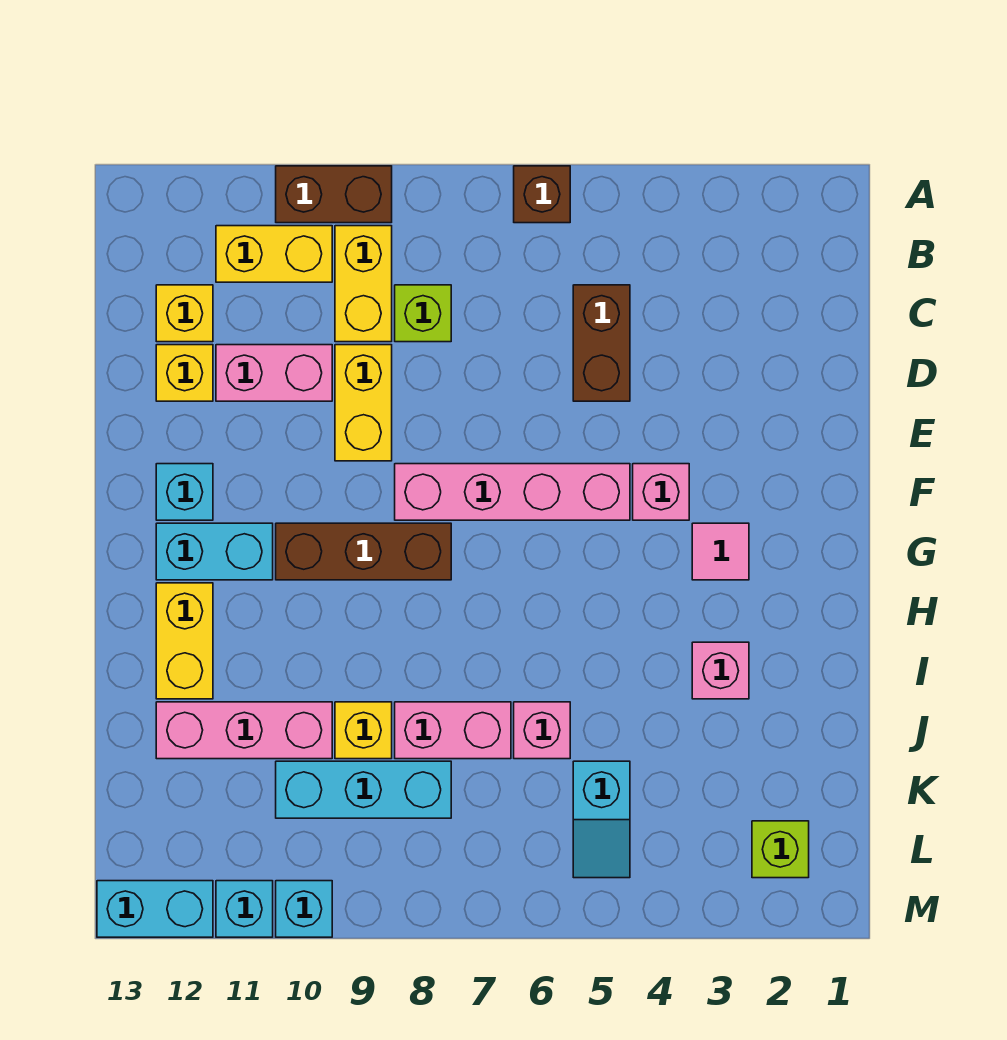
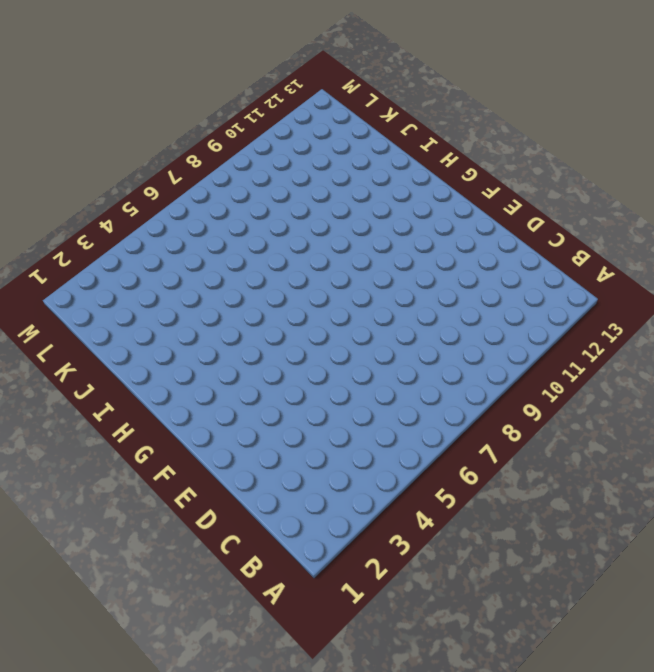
none -> brown 1x1 brick [514,166,570,223]
none -> brown 1x2 brick [276,166,392,223]
none -> yellow 1x2 brick [335,226,392,342]

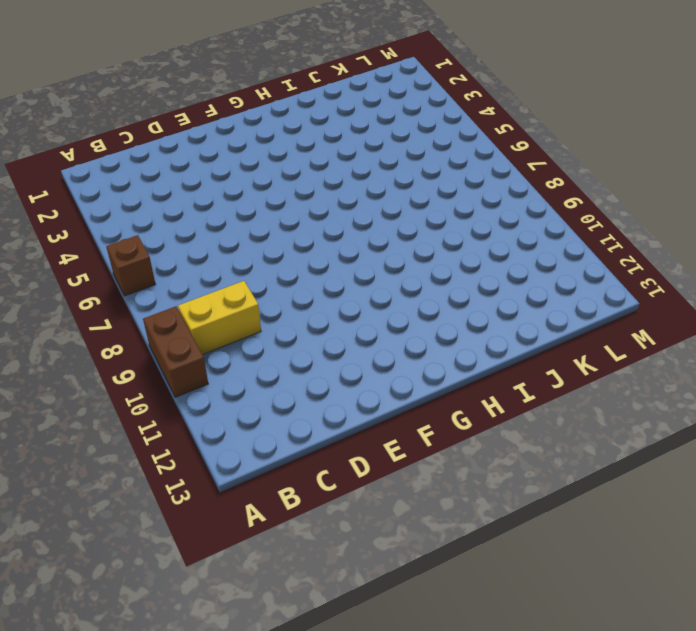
none -> yellow 1x2 brick [216,226,332,282]
none -> brown 1x2 brick [573,285,630,401]
none -> lime 1x1 brick [395,285,451,342]

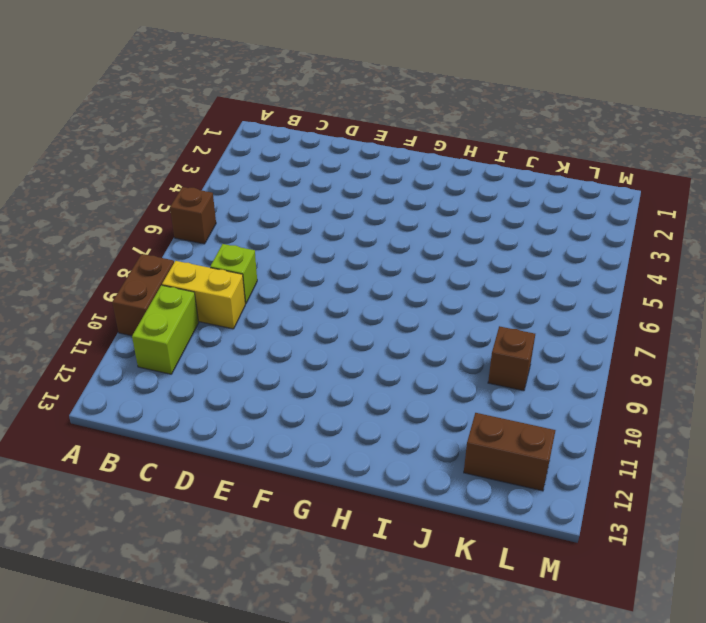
lime 1x2 brick [132,285,199,374] -> yellow 1x2 brick [216,226,332,282]
brown 1x1 brick [488,326,535,391] -> cyan 1x3 brick [276,761,451,818]
brown 1x2 brick [464,413,555,491] -> brown 1x2 brick moved to [573,285,630,401]
none -> yellow 1x1 brick [156,285,213,342]
none -> yellow 1x2 brick [335,345,392,461]
none -> pink 1x2 brick [216,345,332,401]

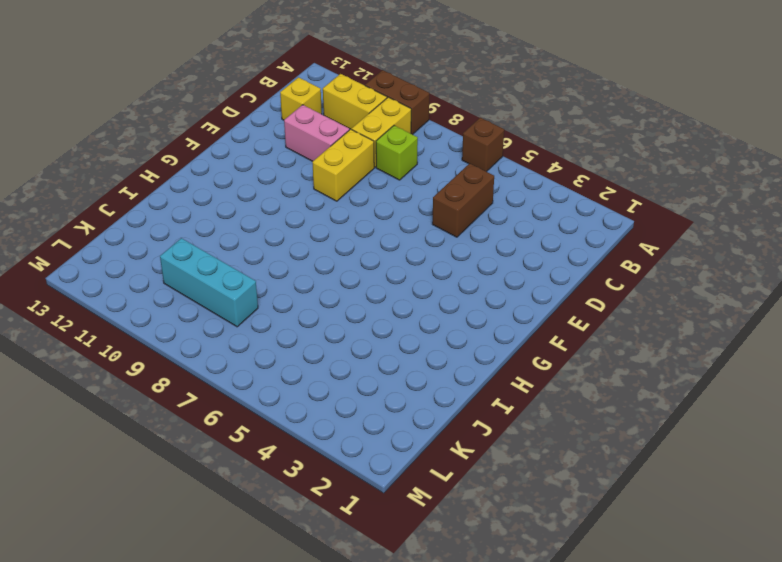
none -> yellow 1x1 brick [156,345,213,401]
none -> pink 1x1 brick [633,464,689,520]
none -> pink 1x4 brick [395,464,630,520]

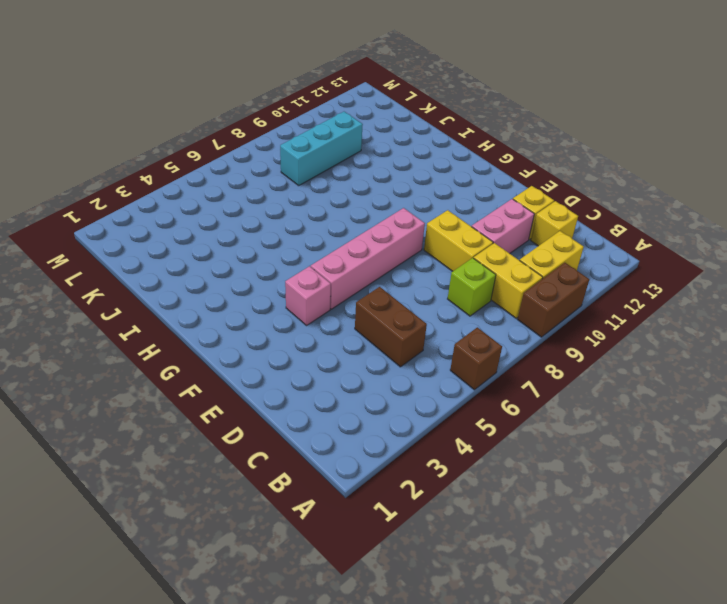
none -> cyan 1x1 brick [156,464,213,520]
none -> pink 1x1 tile [692,523,749,580]
none -> brown 1x3 brick [276,523,451,580]

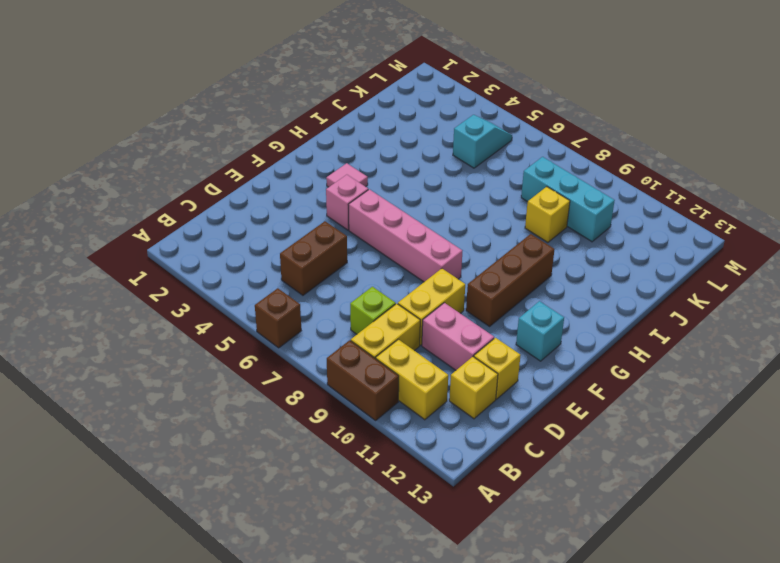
brown 1x3 brick [466,234,555,326] -> brown 1x3 brick turned to [276,523,451,580]
none -> cyan 1x2 brick [156,523,273,580]
none -> yellow 1x2 brick [156,583,213,699]
none -> pink 1x1 brick [692,642,749,699]

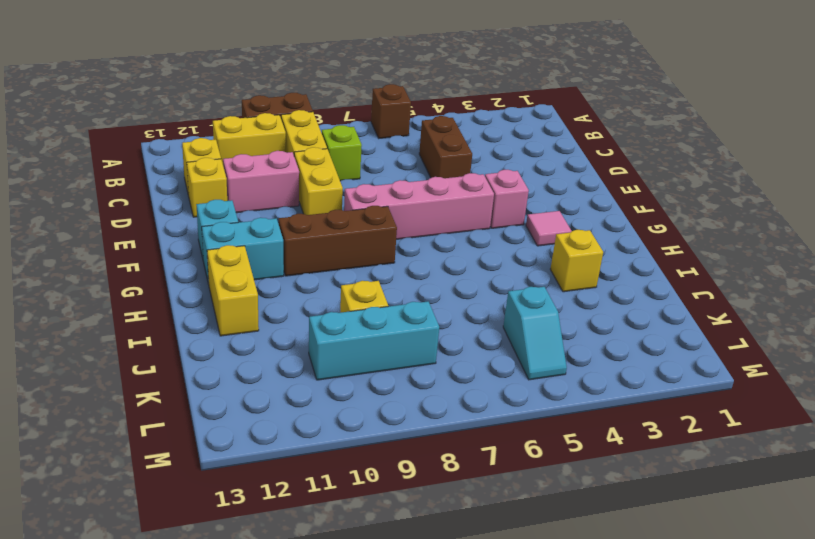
yellow 1x1 brick [550,230,603,292] -> pink 1x1 brick [692,642,749,699]
none -> pink 1x1 brick [514,702,570,759]
none -> pink 1x2 brick [395,702,511,759]
none -> pink 1x3 brick [156,702,332,759]

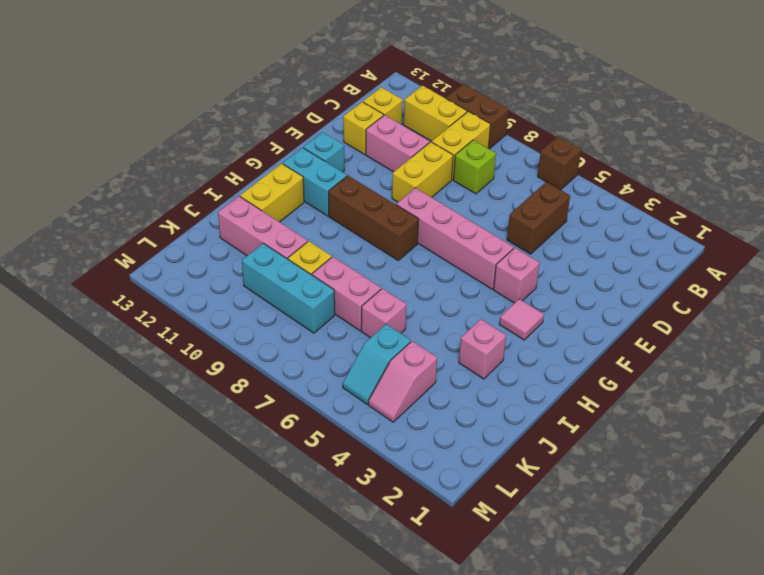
pink 1x2 slope [368,341,437,422] -> none
none -> lime 1x1 brick [752,821,809,878]
none -> cyan 1x1 brick [276,881,332,937]
none -> cyan 1x1 brick [216,881,273,937]

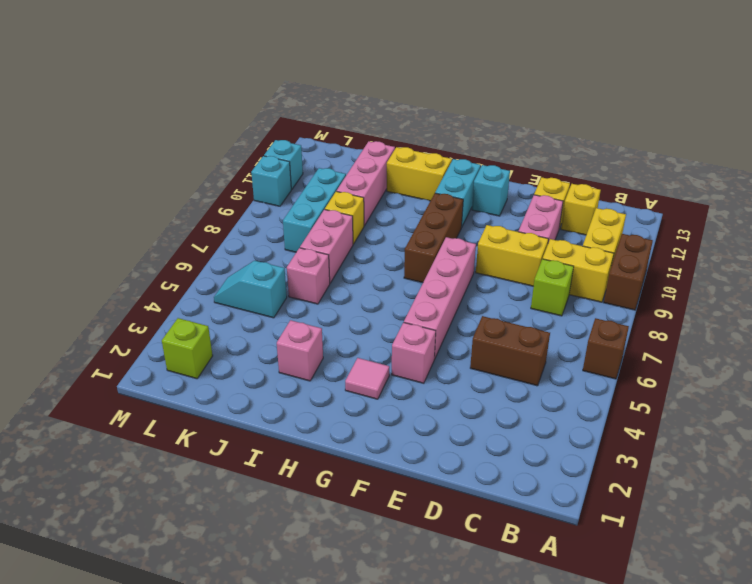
none -> cyan 1x2 brick [97,881,213,937]

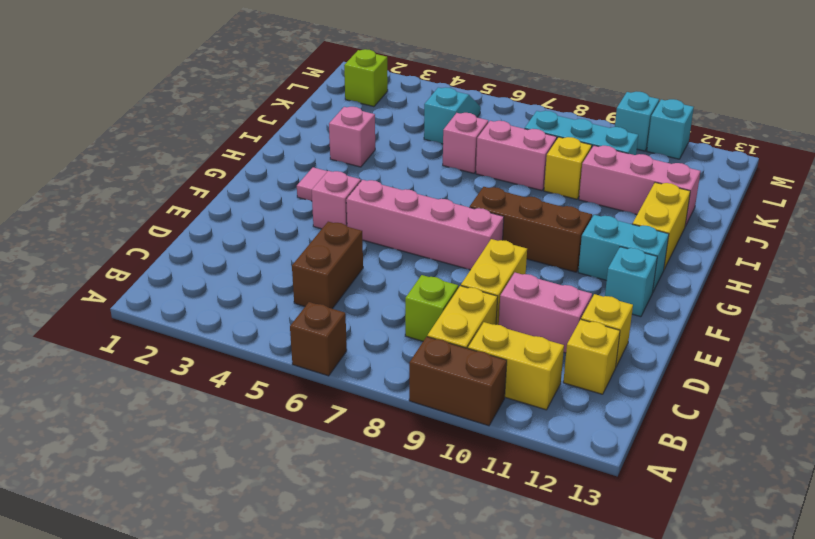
none -> cyan 1x2 brick [97,881,213,937]

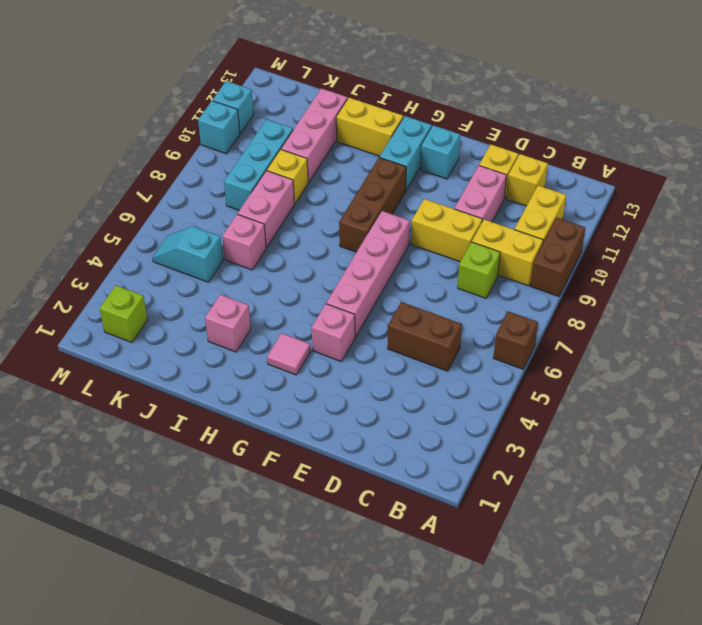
none -> cyan 1x2 brick [97,881,213,937]

